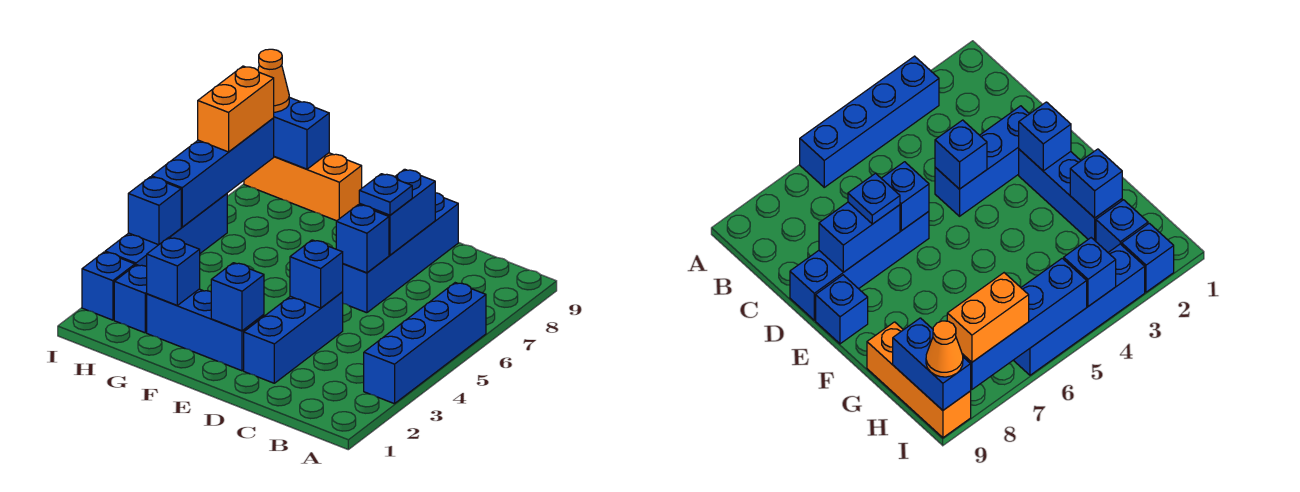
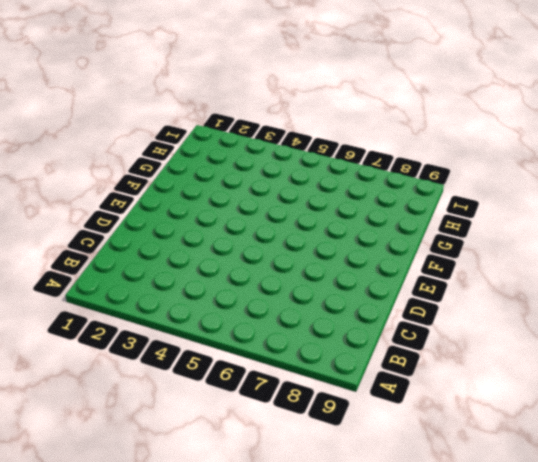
none -> blue 1x4 brick [364,283,486,404]
none -> blue 1x3 brick [244,292,343,383]
none -> blue 1x4 brick [343,193,458,313]

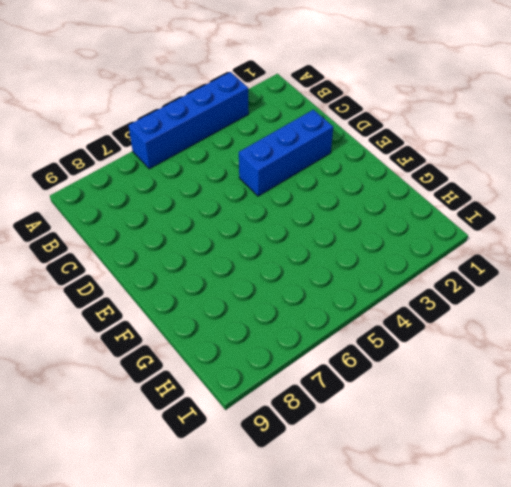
none -> blue 1x4 brick [343,193,458,313]
none -> blue 1x3 brick [147,289,264,371]
none -> blue 1x1 brick [816,275,868,344]

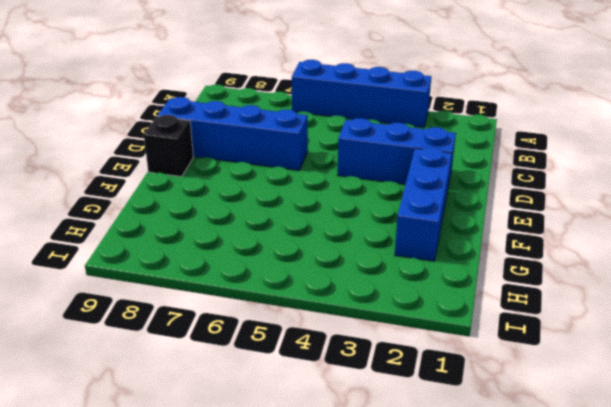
black 1x1 brick [144,115,193,177] -> blue 1x1 brick [816,275,868,344]
none -> orange 1x3 brick [244,153,362,221]
none -> blue 1x1 brick [114,265,147,333]
none -> blue 1x1 brick [82,252,135,320]

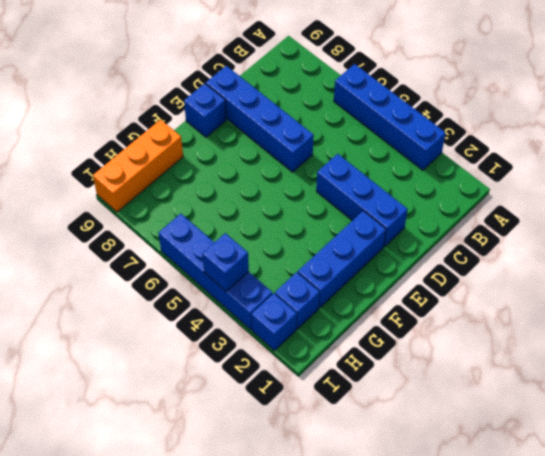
none -> blue 1x1 brick [290,240,343,308]
none -> blue 1x1 brick [336,205,389,273]
none -> blue 1x2 brick [359,169,435,255]

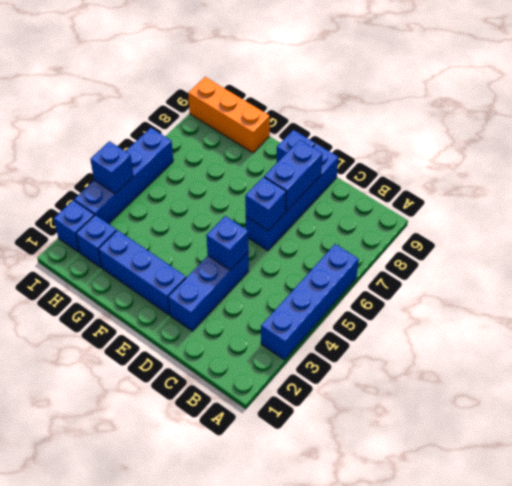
none -> blue 1x1 brick [211,263,264,331]
none -> blue 1x1 brick [147,237,200,305]
none -> blue 1x2 brick [274,97,329,169]

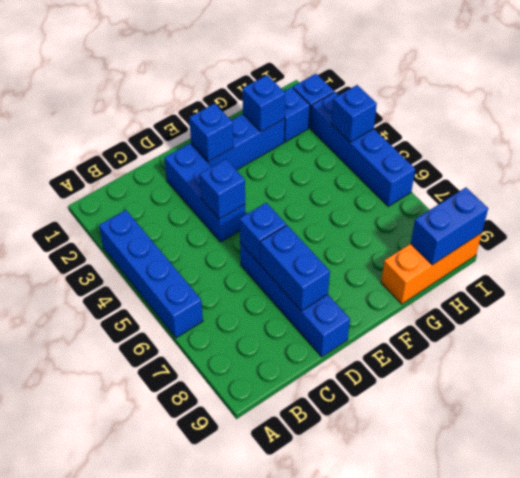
none -> blue 1x1 brick [816,275,868,344]
none -> blue 1x4 brick [152,118,274,227]
none -> blue 1x1 plate [359,174,412,215]

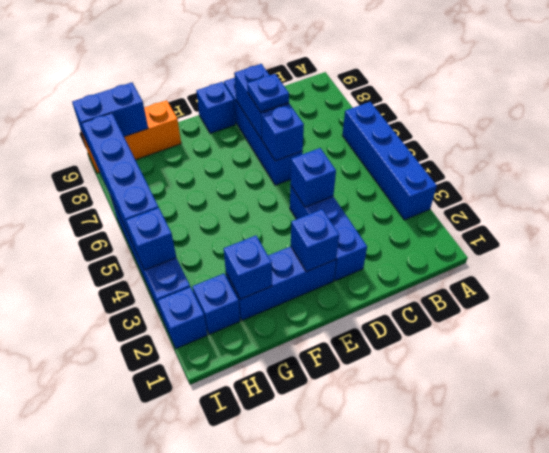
none -> orange 1x2 brick [198,66,274,152]
none -> orange 1x1 cone [258,49,289,112]

